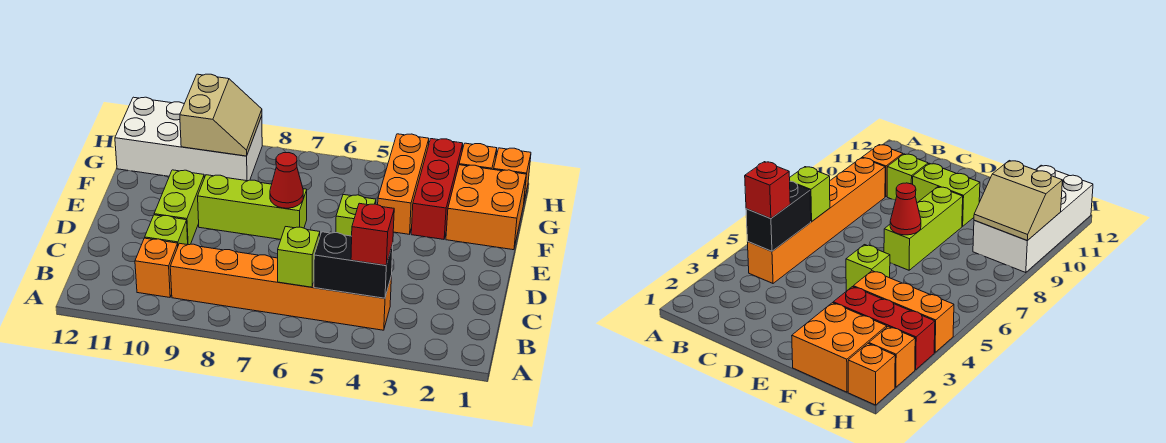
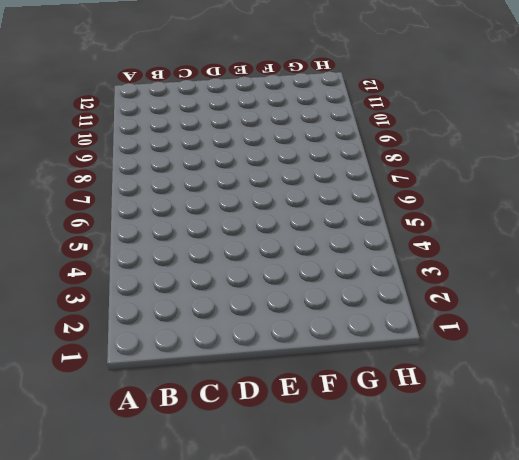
none -> orange 1x6 brick [170,243,391,330]
none -> orange 1x1 brick [135,238,178,297]
none -> lime 1x1 brick [145,215,188,245]

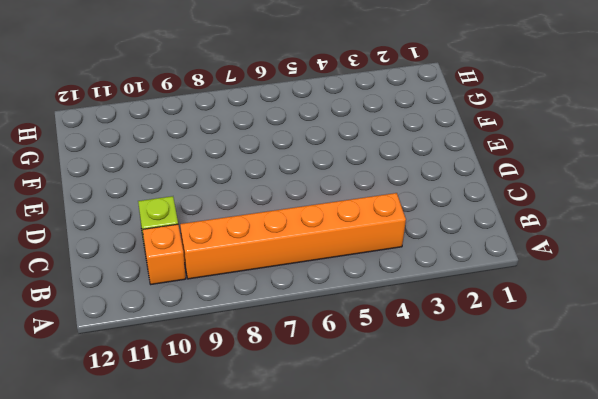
none -> lime 1x2 brick [154,170,204,245]
none -> lime 1x1 brick [336,195,376,236]
none -> lime 1x3 brick [198,175,307,240]

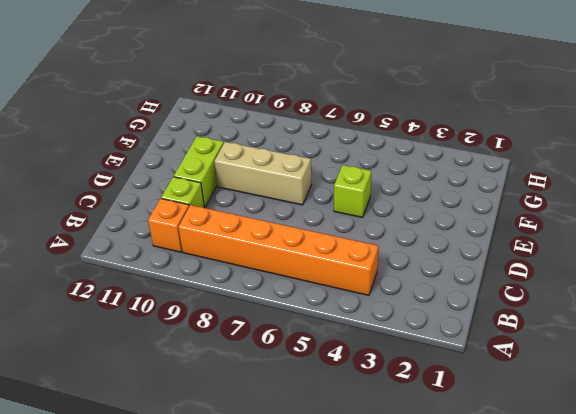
tan 1x3 brick [214,142,312,205] -> lime 1x3 brick [198,175,307,240]
none -> orange 2x2 brick [446,165,526,250]
none -> red 1x3 brick [411,139,463,239]
none -> orange 1x3 brick [378,134,429,234]

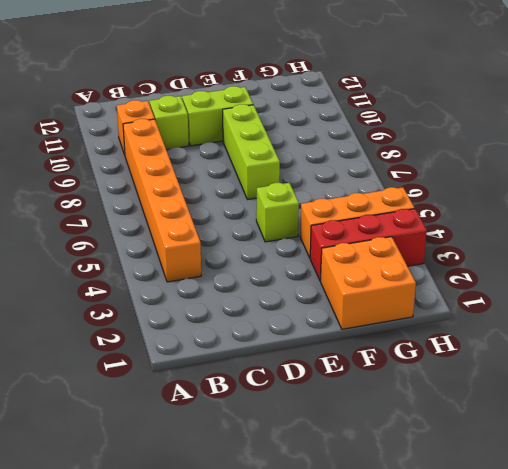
none -> white 2x4 brick [115,97,262,181]
none -> orange 1x1 brick [494,148,531,201]
none -> orange 1x1 brick [459,143,497,170]

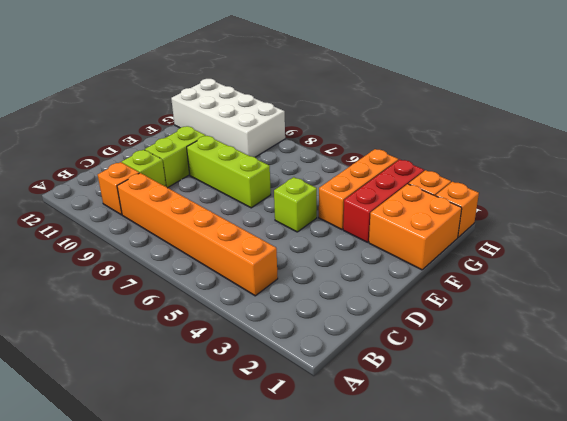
none -> black 1x2 brick [314,232,393,298]
none -> lime 1x1 brick [278,227,320,287]
none -> red 1x1 cone [270,153,303,208]

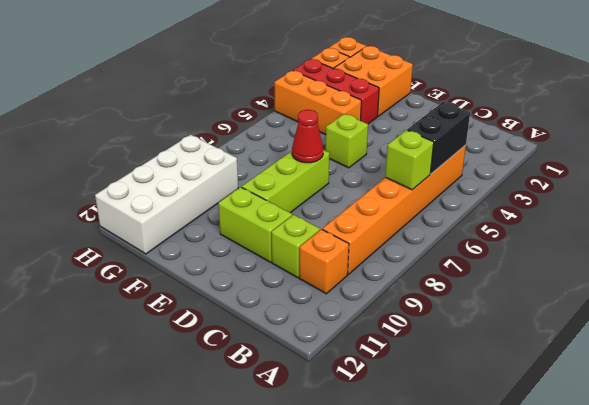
none -> tan 2x2 slope [180,74,262,156]
none -> red 1x1 brick [351,203,394,265]

